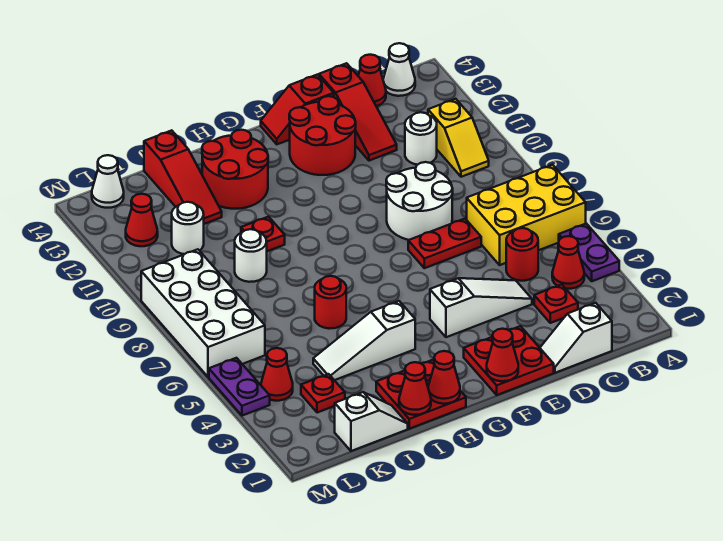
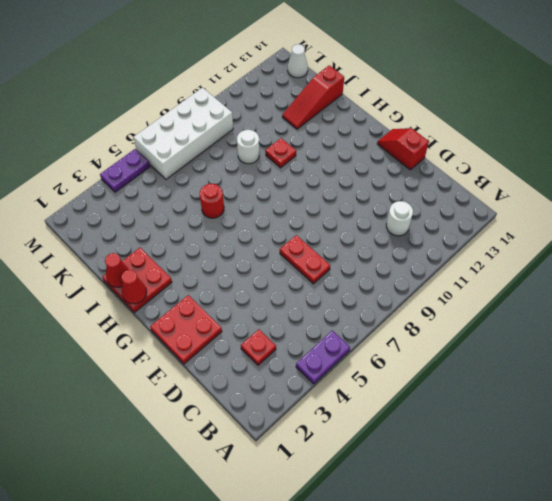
none -> yellow 2x3 brick [467,165,586,265]
none -> red 1x1 cone [552,236,584,289]
none -> yellow 1x2 slope [428,99,489,177]
none -> white 1x1 cone [383,43,415,96]

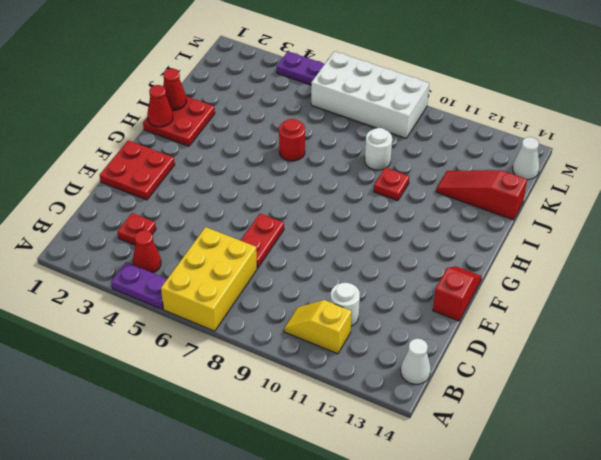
none -> white 1x2 slope [540,303,612,373]
none -> red 1x1 round brick [506,228,538,281]
none -> red 1x1 cone [358,55,386,106]
none -> white 1x3 slope [430,278,532,337]

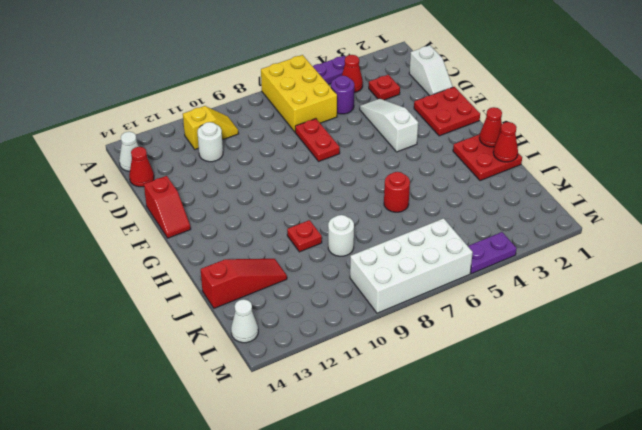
purple 1x1 round brick [331,76,354,114] -> red 1x1 round brick [506,228,538,281]
none -> white 2x2 round brick [386,162,453,240]
none -> red 1x3 slope [319,63,397,161]
none -> red 2x2 round brick [289,96,356,175]
none -> white 1x3 slope [313,301,415,380]

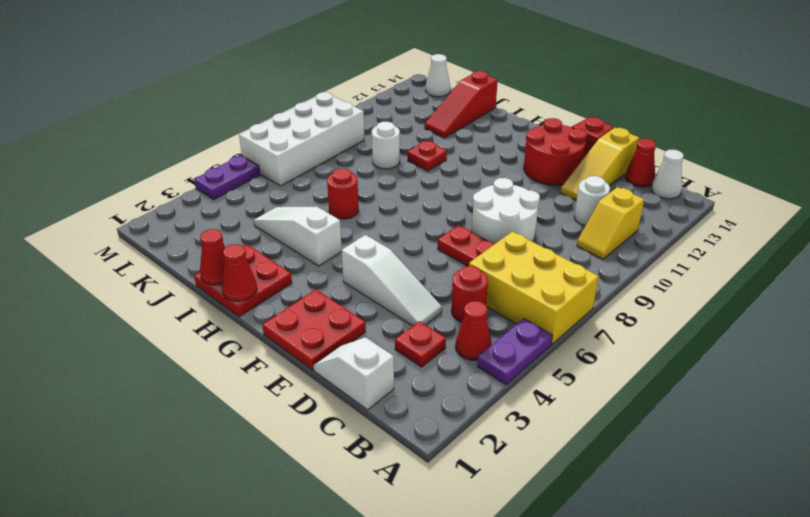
yellow 1x3 slope [561,128,639,200] -> red 1x3 slope [319,63,397,161]
none -> red 2x2 round brick [202,130,268,209]
none -> white 1x2 slope [335,392,408,451]
none -> red 1x1 plate [301,374,345,413]
none -> white 1x1 round brick [172,202,204,254]

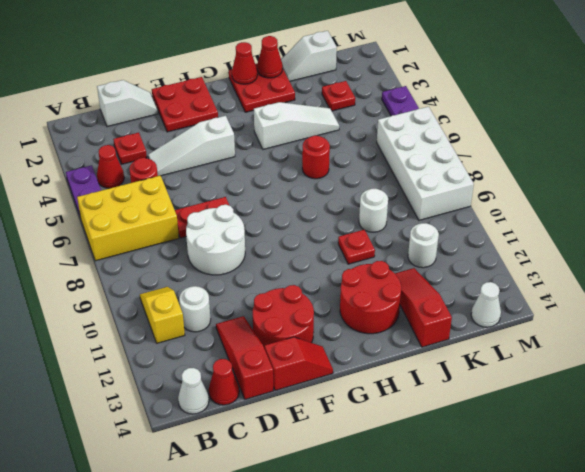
none -> red 1x1 cone [261,348,293,401]
none -> red 1x1 cone [126,194,158,246]
none -> red 1x1 cone [487,329,518,381]

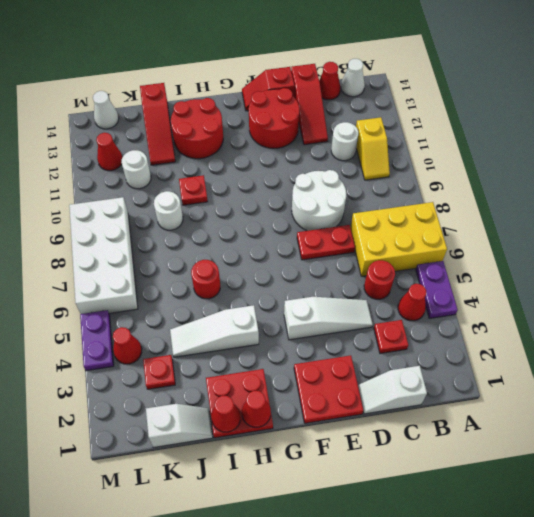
none -> red 1x1 cone [487,329,518,381]

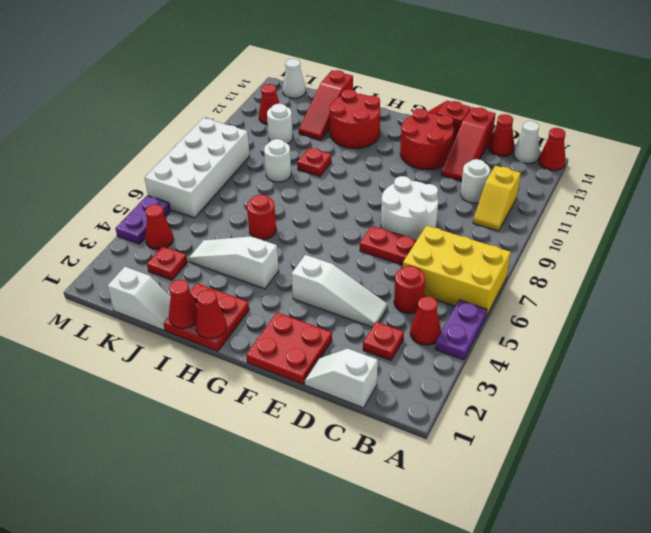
red 1x1 cone [539,128,565,171] -> red 1x1 cone moved to [487,329,518,381]

